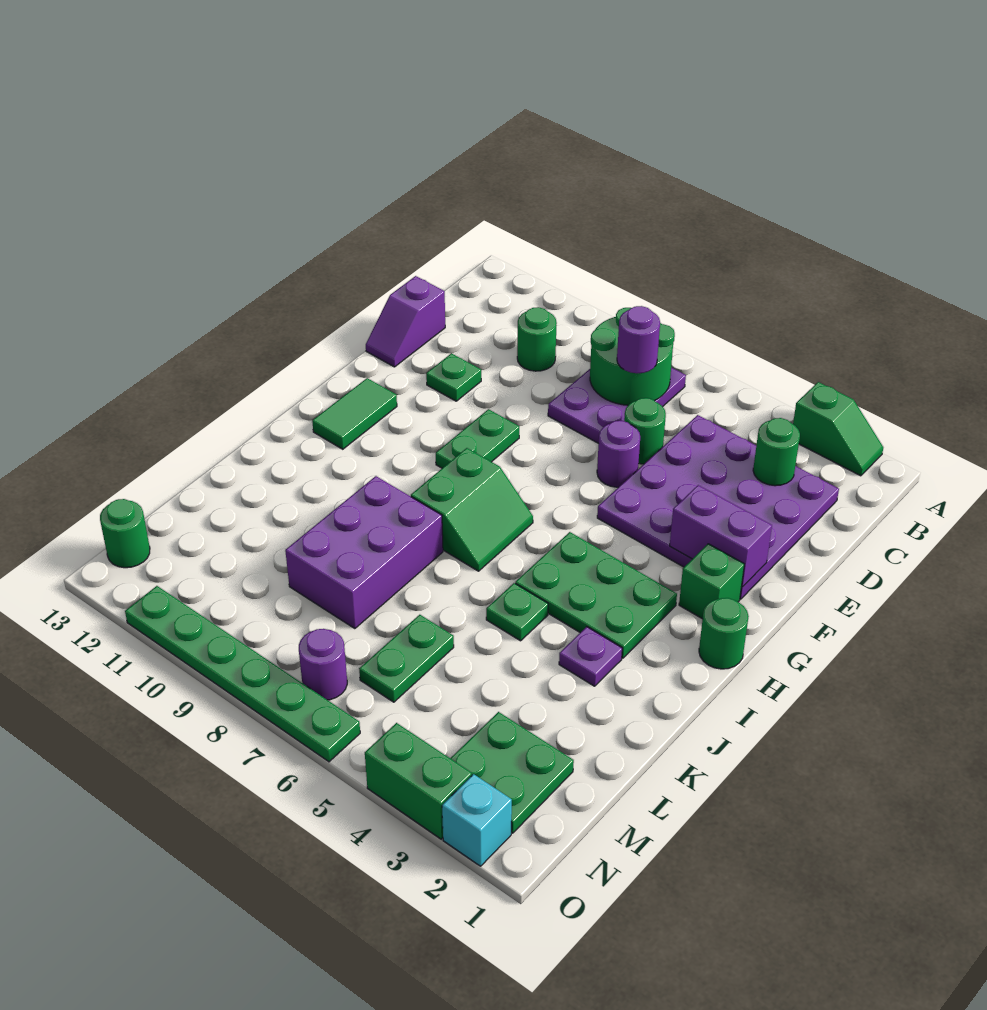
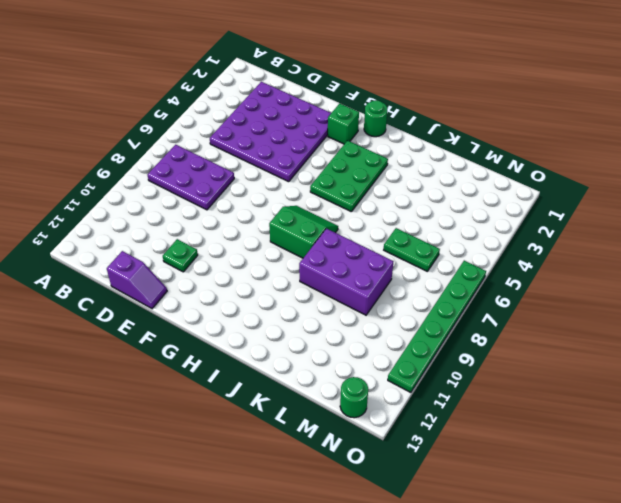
none -> green 1x2 slope [793,382,883,476]
none -> green 1x1 round brick [517,307,557,371]
none -> green 1x1 round brick [624,398,666,464]

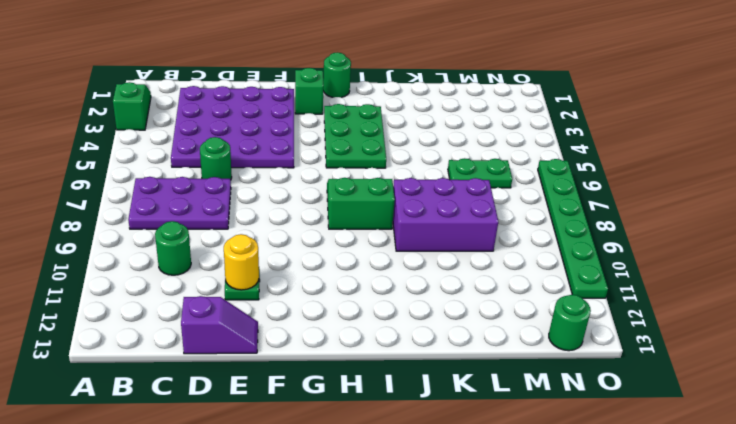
yellow 1x1 round brick [224,234,259,290] -> none
none -> purple 1x1 round brick [597,421,640,487]
none -> green 1x2 plate [436,409,519,468]
none -> green 1x2 tile [312,378,397,449]

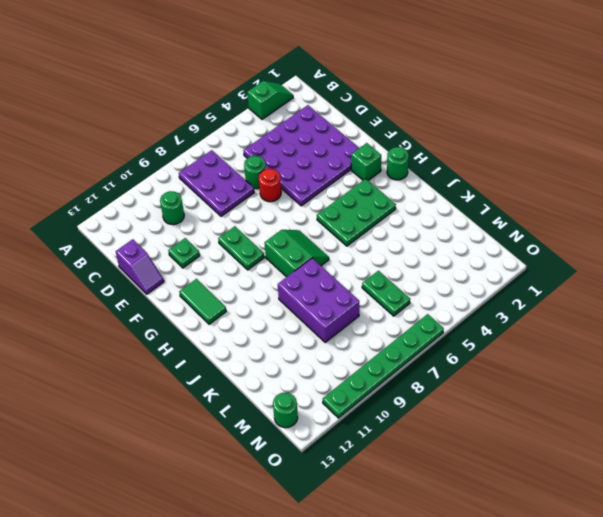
red 1x1 round brick [259,169,281,202] -> purple 1x1 round brick [597,421,640,487]
none -> purple 1x1 plate [559,627,622,686]
none -> green 1x1 plate [486,583,548,641]
none -> green 2x2 plate [450,712,574,833]

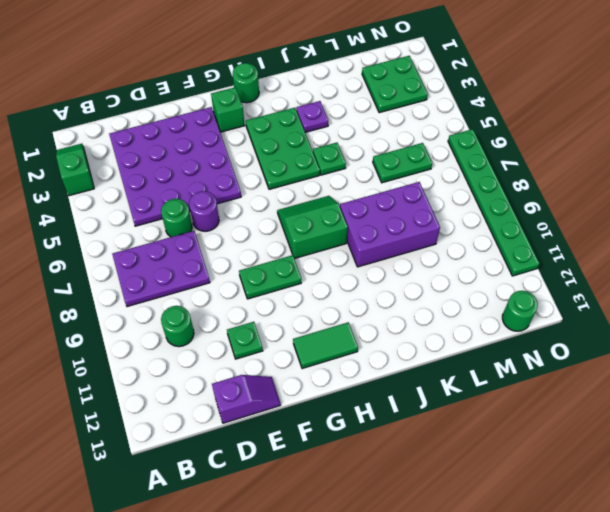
none -> purple 1x1 round brick [299,629,347,700]
none -> cyan 1x1 brick [442,774,512,866]
none -> green 1x2 brick [365,723,472,839]

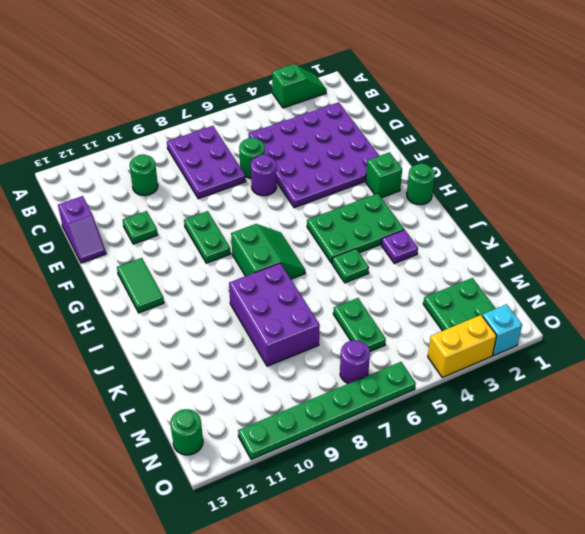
yellow 1x2 brick [428,315,497,378] -> green 1x2 brick [365,723,472,839]
none -> green 2x2 round brick [590,308,675,405]
none -> green 1x1 round brick [753,418,800,486]
none -> purple 1x2 brick [670,485,772,587]

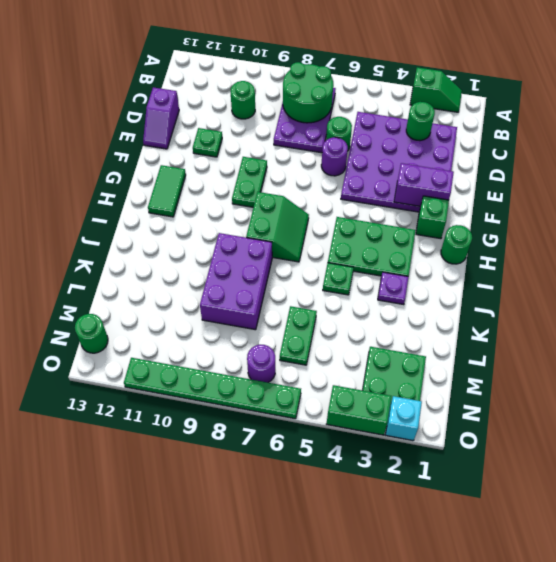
none -> purple 1x1 round brick [617,306,660,373]

